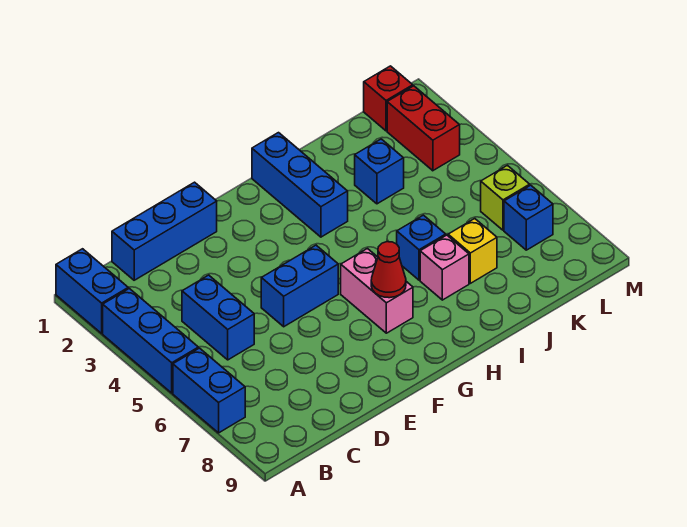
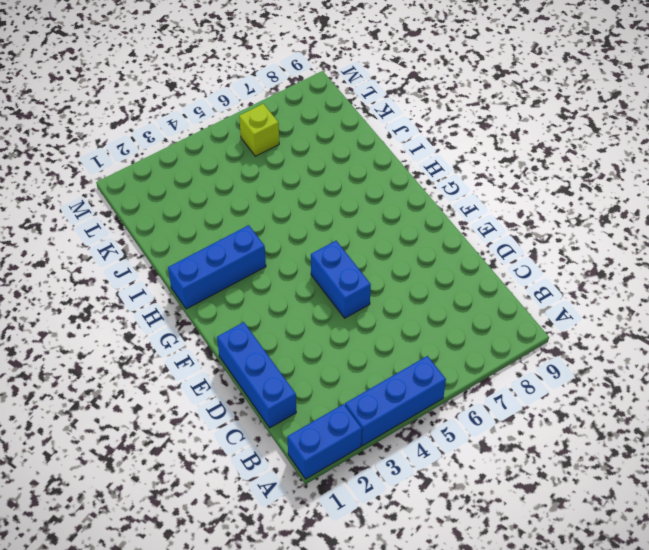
none -> blue 1x2 brick [173,348,245,433]
none -> blue 1x2 brick [182,275,254,360]
none -> pink 1x2 brick [341,249,413,333]

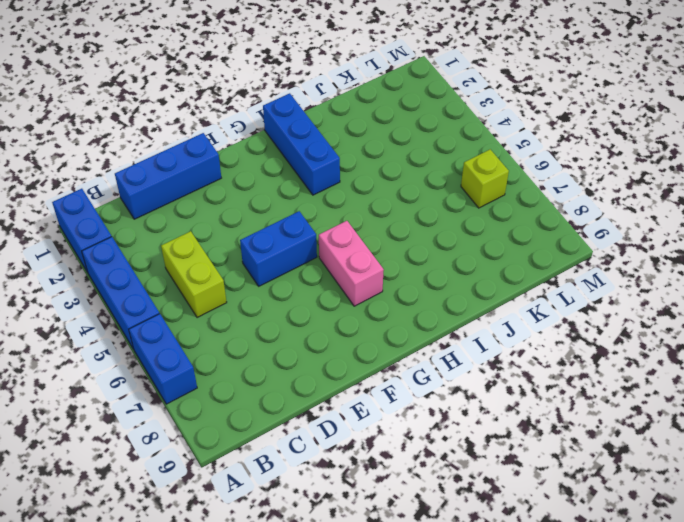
lime 1x2 brick [161,231,227,318] -> blue 1x2 brick [182,275,254,360]
none -> blue 1x1 brick [397,215,446,280]
none -> pink 1x1 brick [420,235,469,300]
none -> blue 1x1 brick [355,139,404,204]

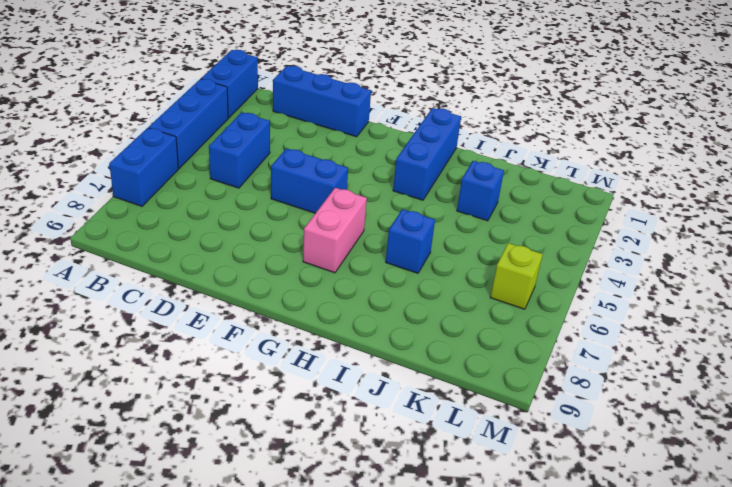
none -> pink 1x1 brick [420,235,469,300]
none -> yellow 1x1 brick [448,219,497,283]
none -> red 1x1 brick [364,66,413,131]

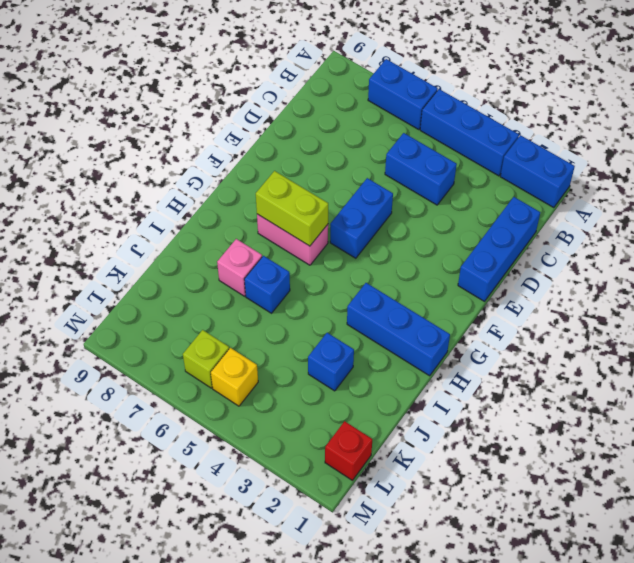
lime 1x2 brick [256,171,328,246] -> red 1x1 cone [371,242,406,298]
yellow 1x1 brick [211,348,258,406] -> yellow 1x1 brick moved to [448,219,497,283]
none -> red 1x2 brick [387,86,460,171]
none -> blue 1x1 brick [504,185,553,250]

